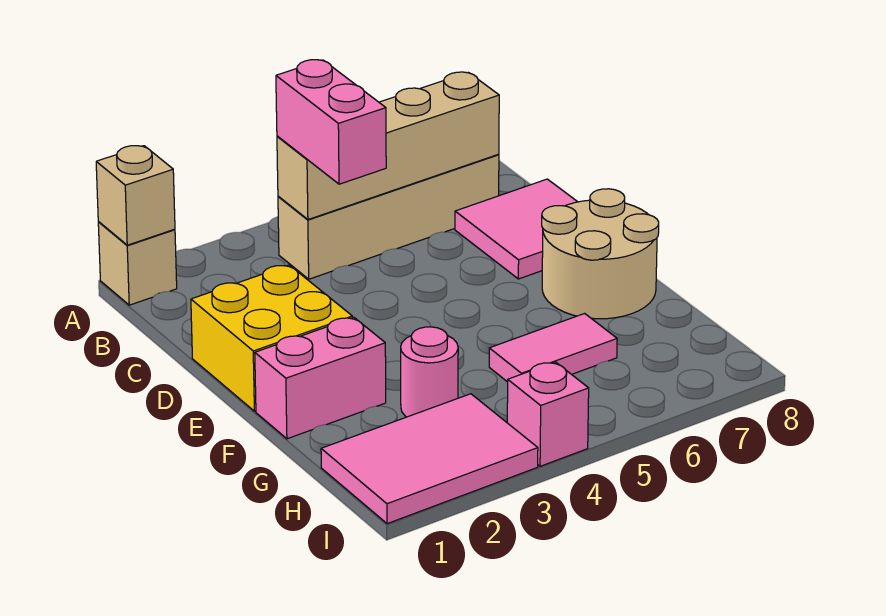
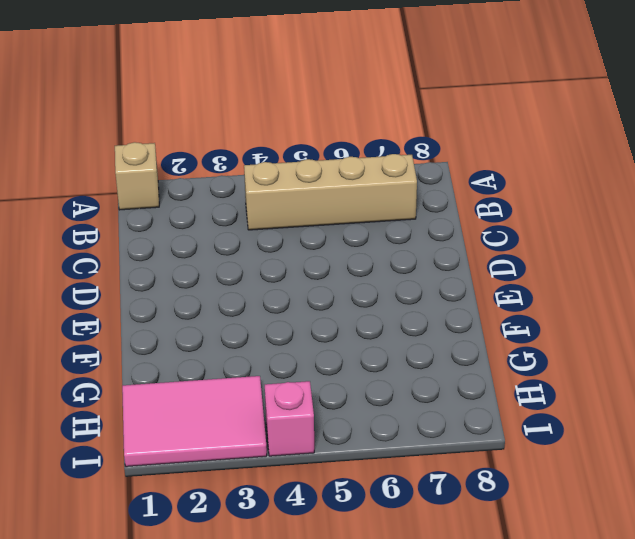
none -> pink 2x2 tile [455,179,577,279]
none -> yellow 2x2 brick [191,265,352,411]
none -> tan 2x2 round brick [542,189,659,319]

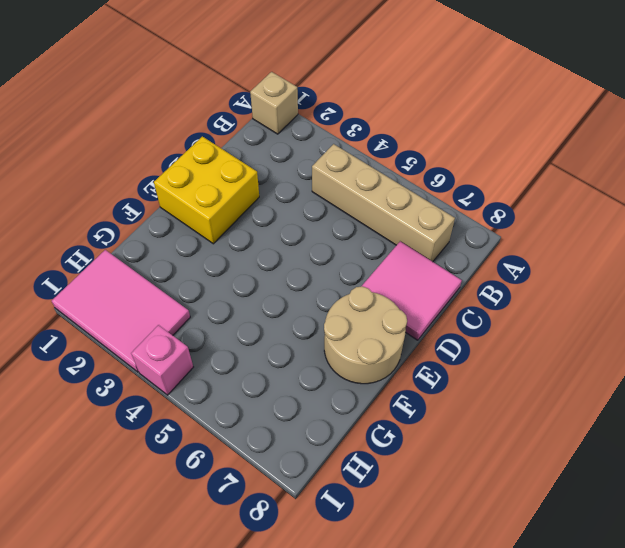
none -> pink 1x2 brick [255,317,386,439]
none -> pink 1x1 round brick [401,327,458,417]
none -> pink 1x2 tile [489,314,617,382]

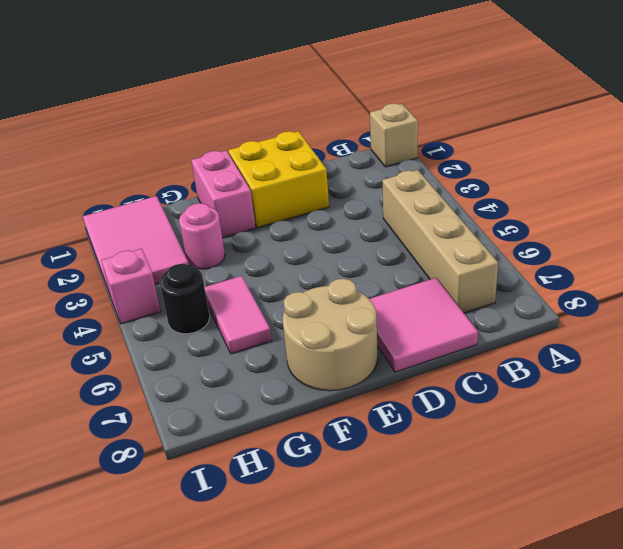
black 1x1 round brick [160,264,210,334] -> none
none -> tan 1x1 brick [96,146,175,245]
none -> tan 1x4 brick [277,72,499,220]
none -> pink 1x2 brick [276,60,386,184]

